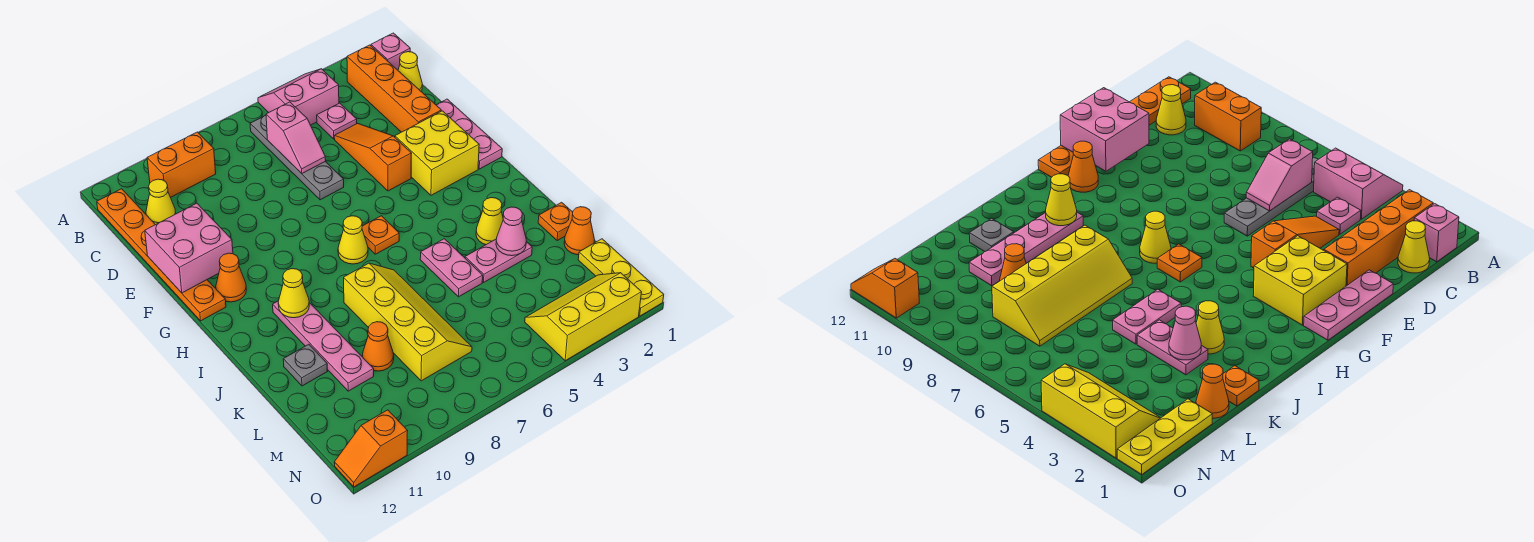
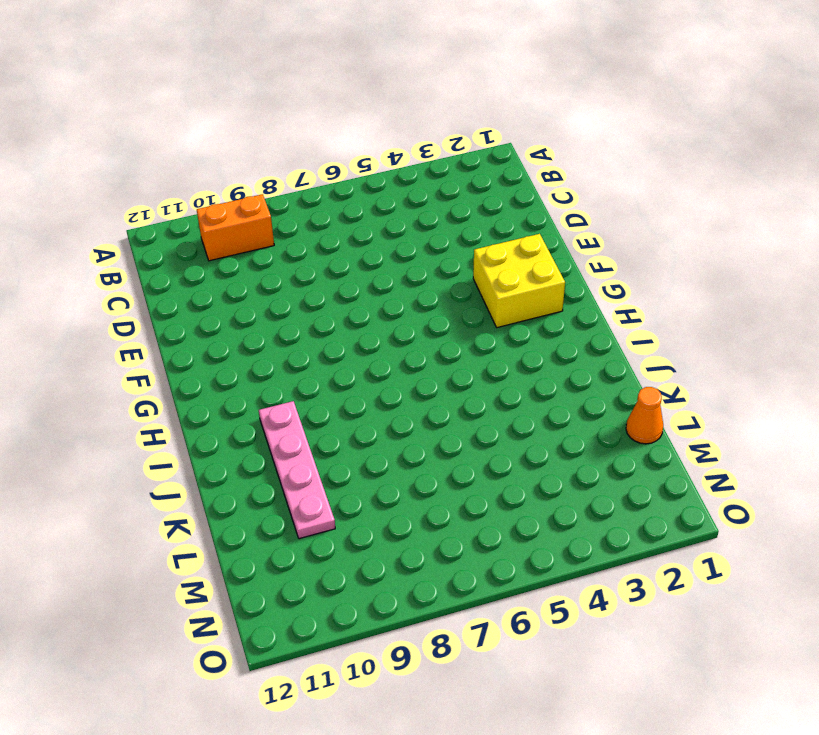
none -> pink 2x2 slope [258,69,339,125]
none -> pink 1x1 brick [371,33,410,70]
none -> orange 1x4 brick [347,45,441,132]
none -> grey 1x4 plate [250,115,344,200]

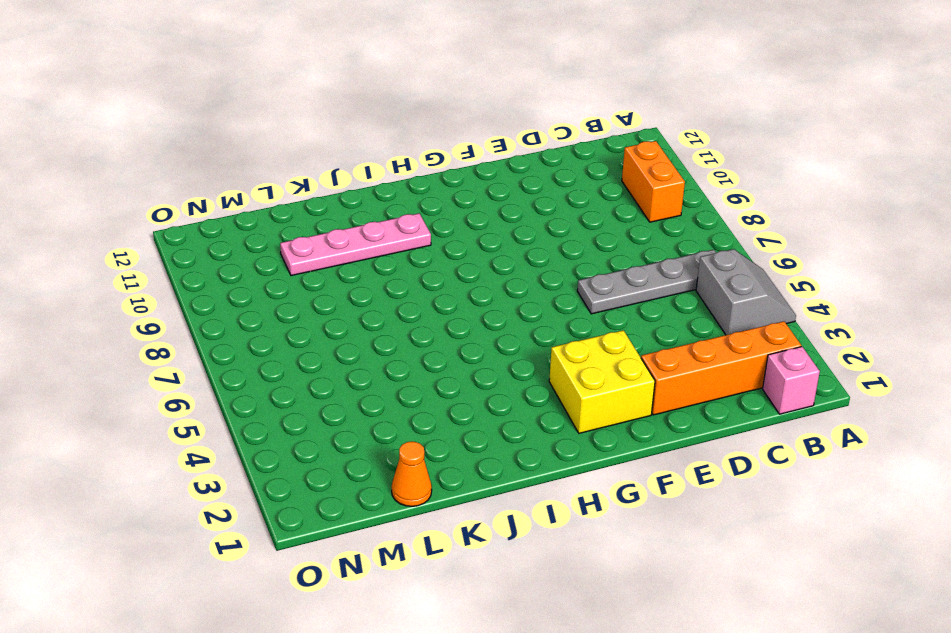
grey 2x2 slope [696,249,796,335] -> pink 2x2 slope [258,69,339,125]
none -> orange 1x6 plate [97,189,226,321]
none -> yellow 1x1 cone [398,52,422,91]
none -> pink 1x1 plate [317,103,357,139]
none -> yellow 1x1 cone [146,179,176,225]

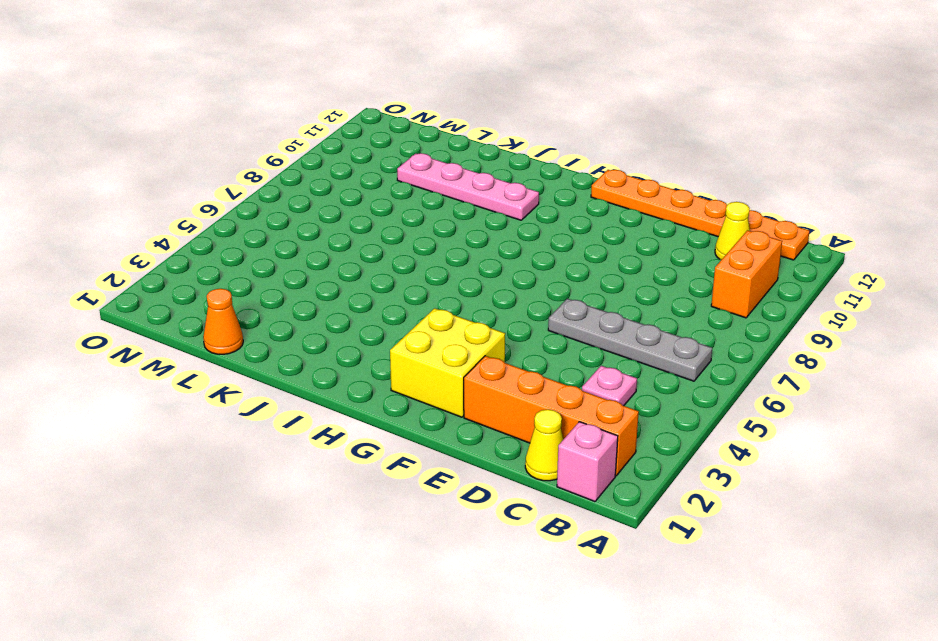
none -> pink 2x2 slope [258,69,339,125]
none -> orange 1x3 slope [334,123,412,191]
none -> pink 1x3 plate [437,99,502,169]
none -> orange 1x1 cone [216,253,246,302]

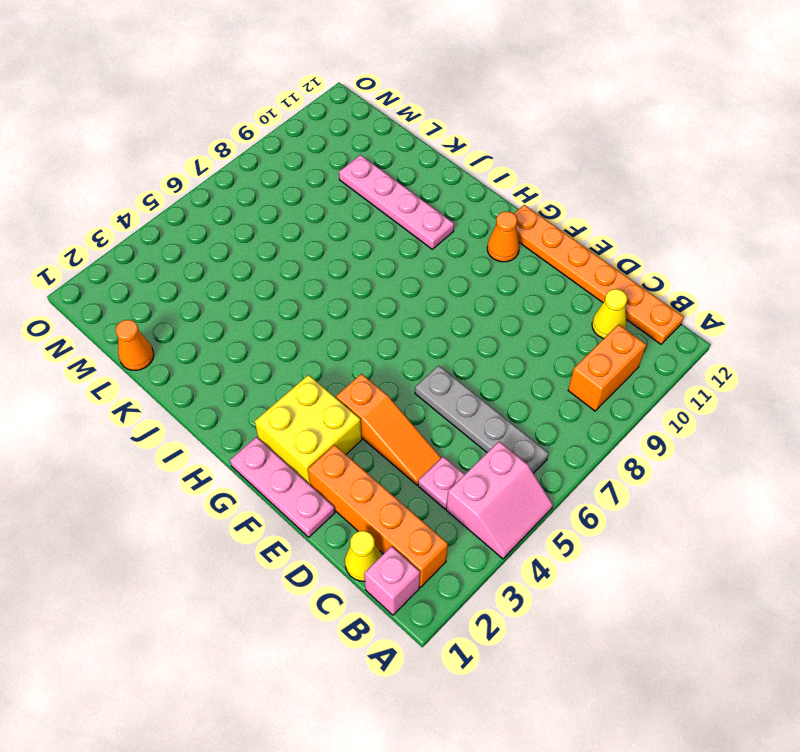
none -> orange 1x1 plate [362,216,399,254]
none -> yellow 1x1 cone [338,216,368,264]
none -> yellow 1x1 cone [476,198,503,245]
none -> pink 1x2 plate [420,239,483,297]

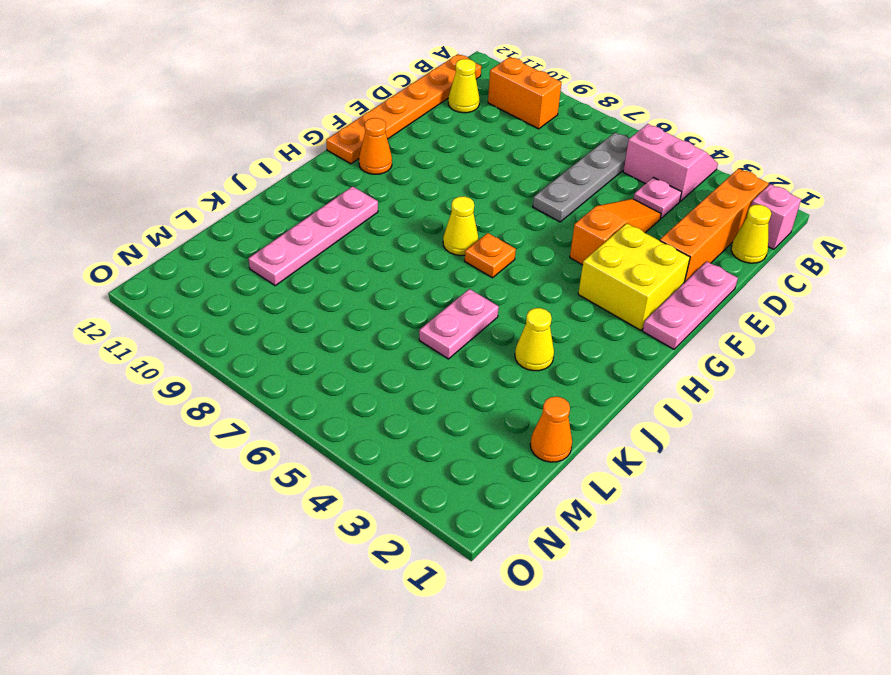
none -> yellow 2x4 slope [344,263,472,381]
none -> orange 1x1 plate [538,202,573,240]
none -> pink 1x2 plate [465,239,532,282]
none -> grey 1x1 plate [283,344,328,386]

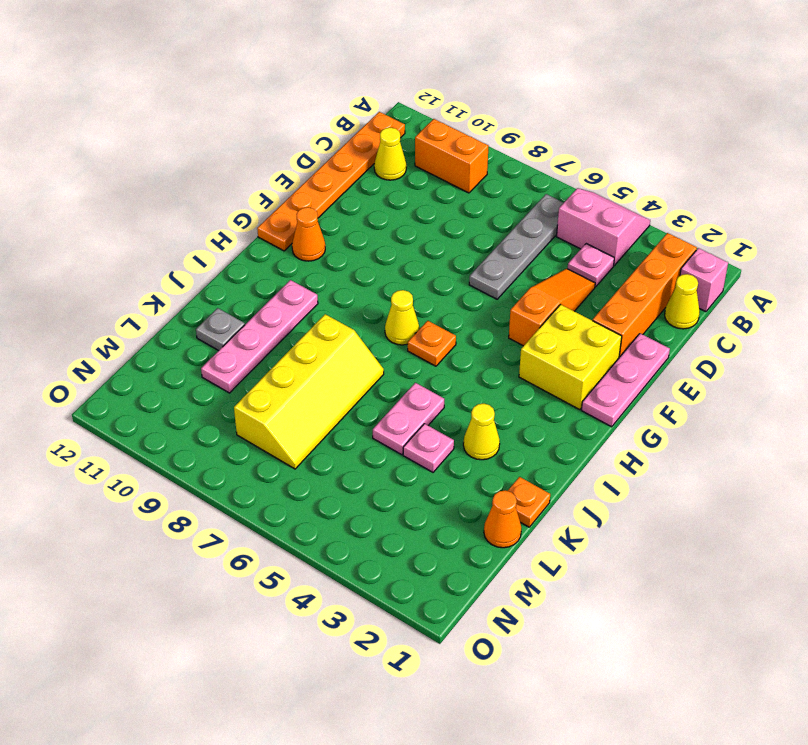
pink 1x1 plate [403,424,454,472] -> pink 1x2 plate [465,239,532,282]
none -> orange 1x1 cone [362,322,394,371]
none -> yellow 1x3 plate [578,239,664,316]
none -> yellow 2x3 slope [525,273,642,361]
none -> orange 1x2 slope [334,410,408,487]

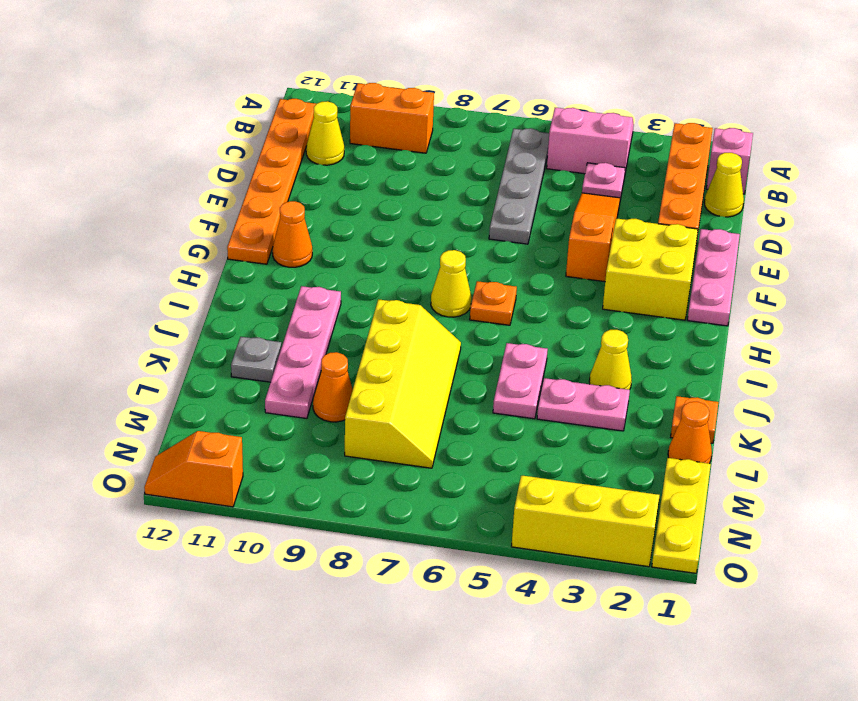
none -> pink 1x2 slope [266,102,326,173]
none -> pink 2x2 brick [145,203,233,293]
none -> yellow 1x1 cone [278,269,309,318]
none -> pink 1x1 cone [496,207,526,256]

